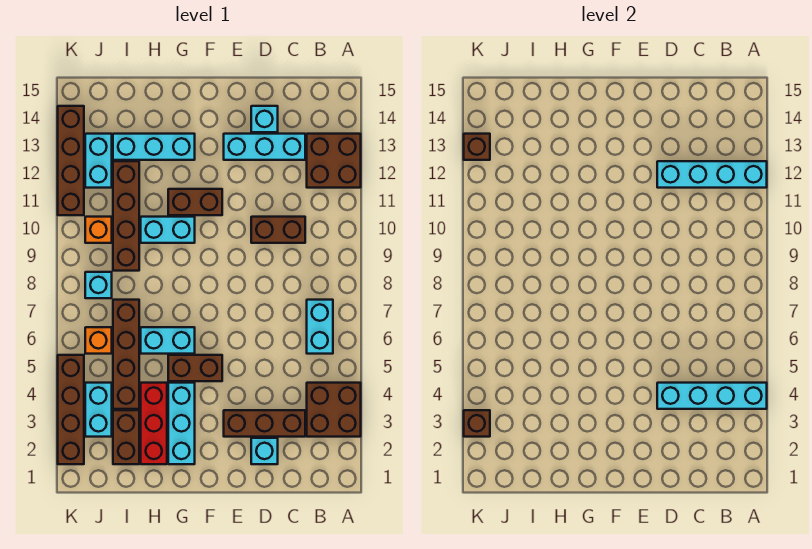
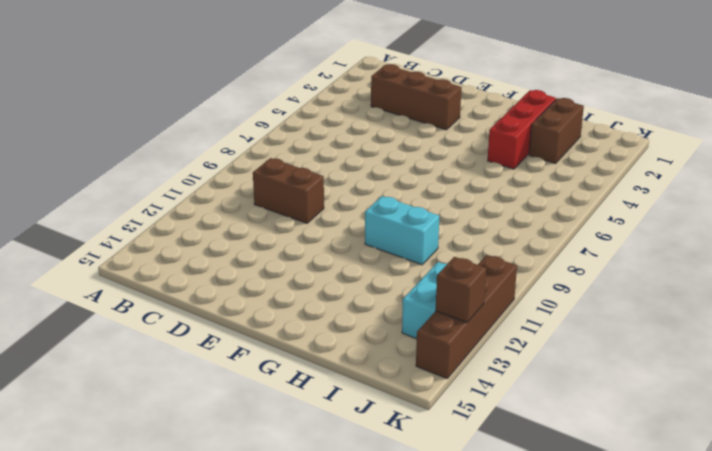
none -> brown 2x2 brick [307,383,361,437]
none -> brown 2x2 brick [307,134,361,188]
none -> cyan 1x2 brick [307,300,333,354]

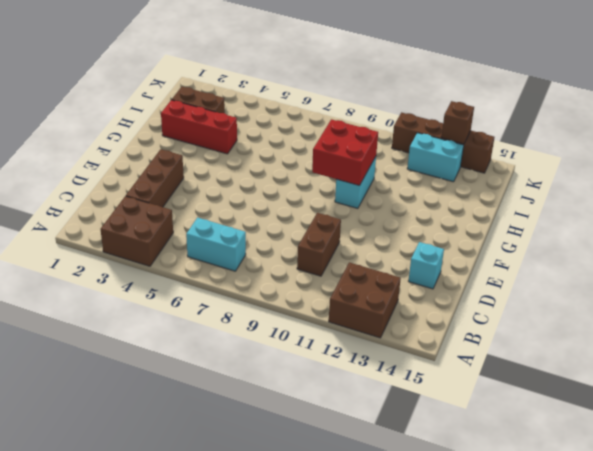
red 2x2 brick [312,119,378,186] -> none
none -> cyan 1x3 brick [224,134,305,160]
none -> cyan 1x1 brick [251,438,278,464]
none -> brown 1x2 brick [168,355,222,381]

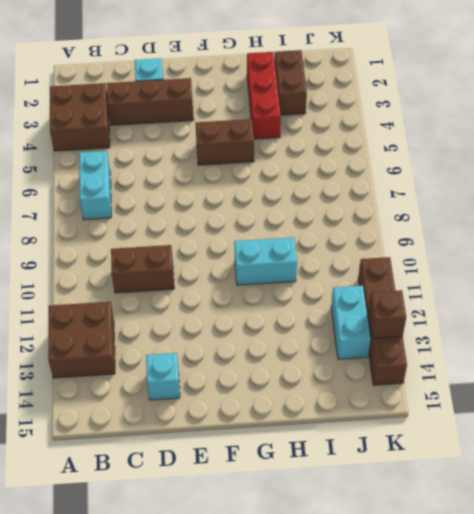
none -> cyan 1x3 brick [224,134,305,160]
none -> brown 1x2 brick [168,189,222,215]
none -> cyan 1x3 brick [168,383,195,464]

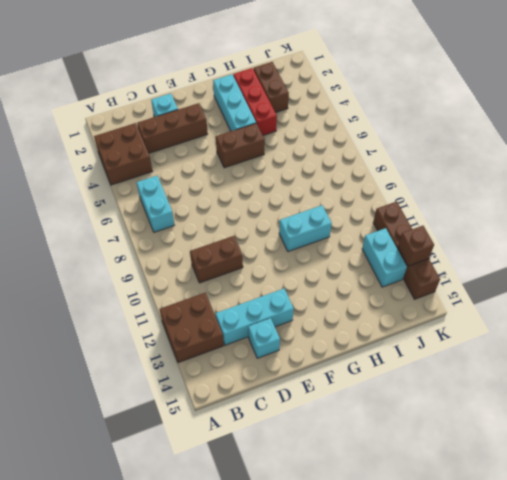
none -> brown 1x2 brick [168,189,222,215]
none -> cyan 1x2 brick [141,327,195,354]
none -> cyan 1x3 brick [113,134,195,160]

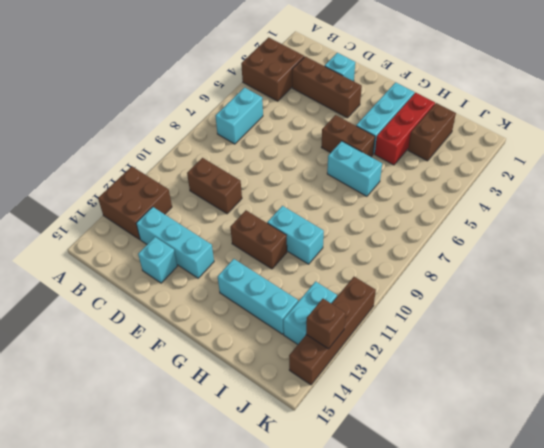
none -> brown 1x4 brick [113,300,139,409]
none -> brown 1x4 brick [113,161,139,271]
none -> cyan 1x2 brick [85,383,112,437]

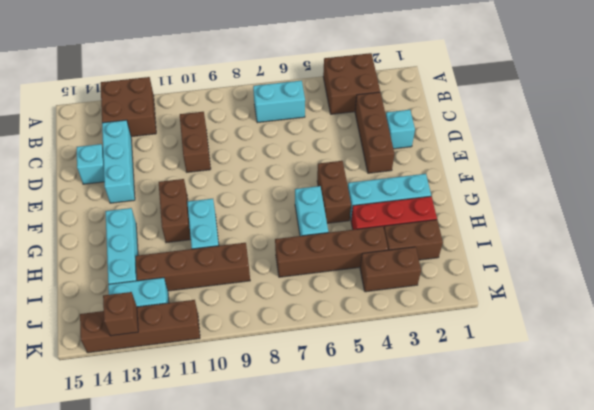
brown 1x2 brick [360,247,421,292] -> cyan 1x2 brick [85,383,112,437]
none -> orange 1x1 brick [85,327,112,354]
none -> cyan 1x1 brick [85,272,112,298]
none -> orange 1x1 brick [85,217,112,243]

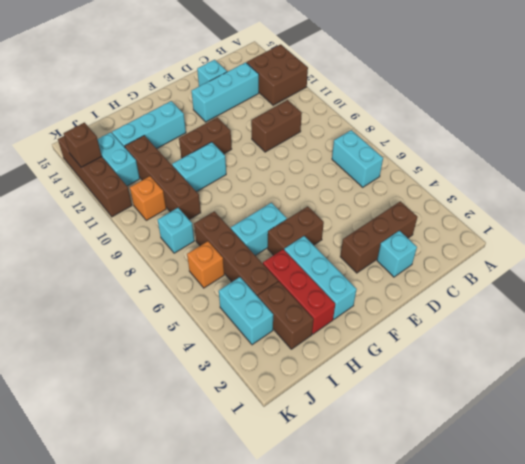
none -> brown 2x2 brick [307,383,361,437]
none -> brown 1x4 brick [58,355,84,464]
none -> cyan 1x4 brick [657,383,767,409]

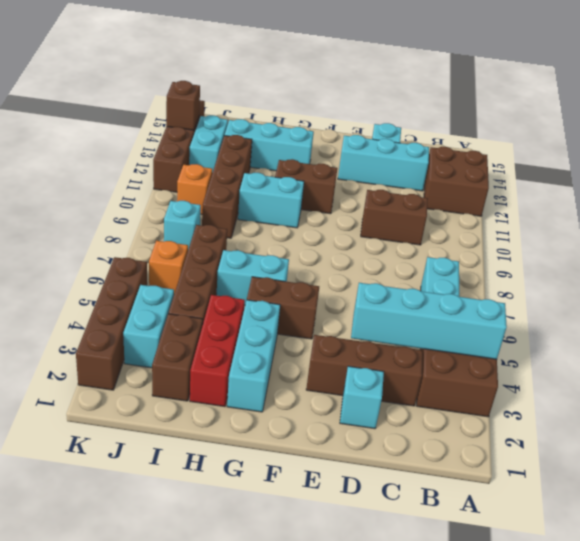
none -> cyan 1x4 brick [657,161,767,188]
none -> brown 1x1 brick [464,410,490,437]

